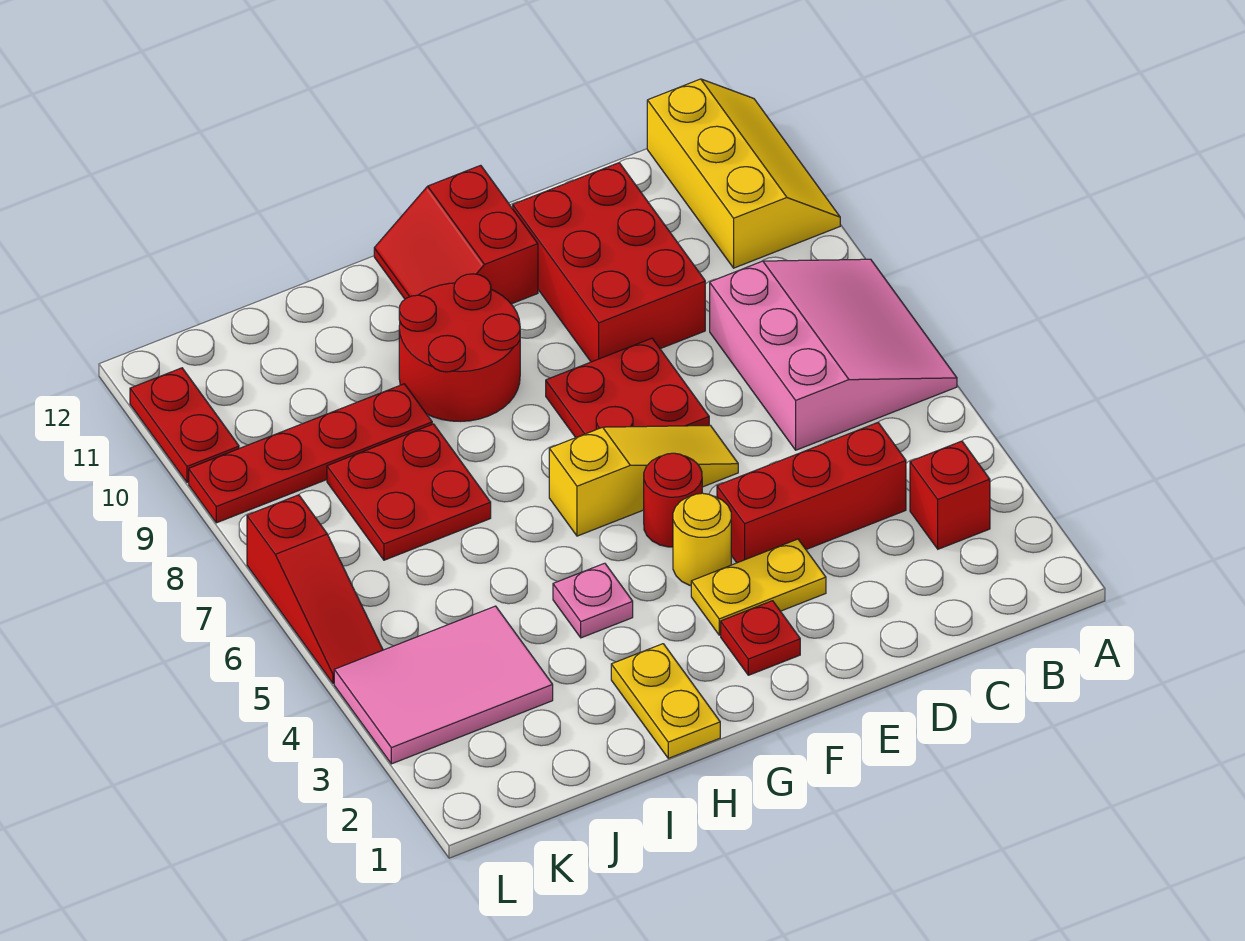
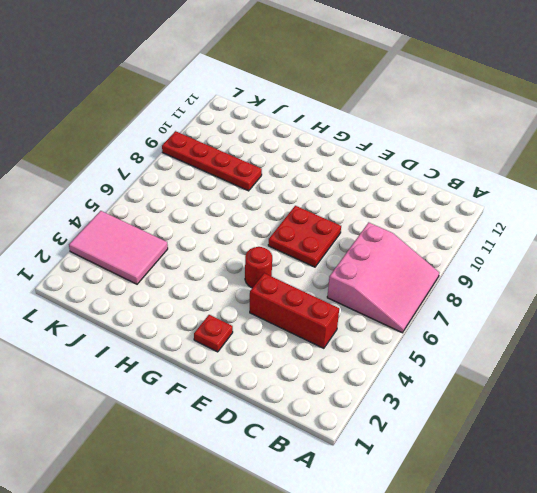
none -> yellow 2x3 slope [647,79,840,268]
none -> red 1x1 brick [910,441,990,549]
none -> red 2x3 brick [513,163,705,362]

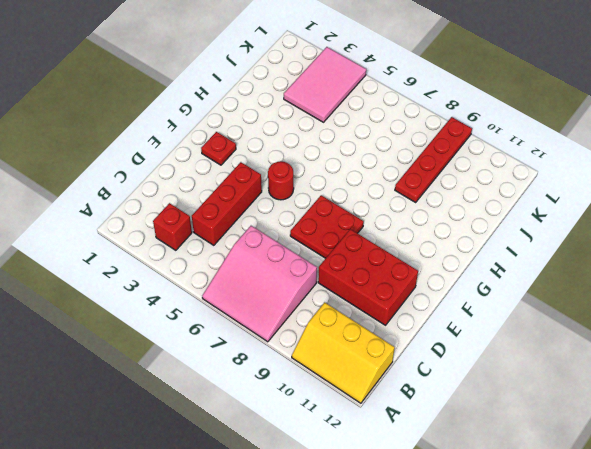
none -> yellow 1x2 plate [691,539,826,635]
none -> yellow 1x3 slope [549,425,738,536]
none -> yellow 1x1 round brick [673,493,731,586]

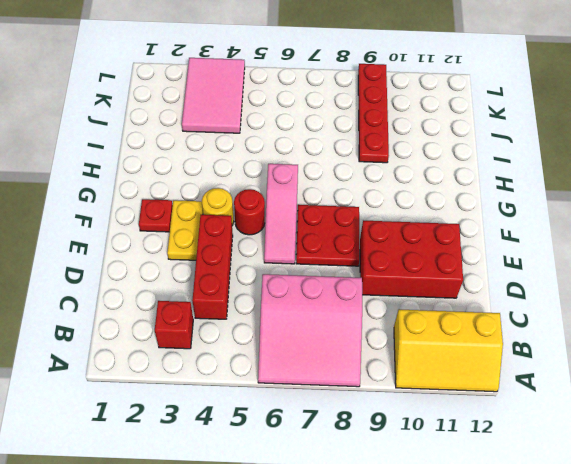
pink 1x3 slope [264,164,298,264] -> yellow 1x3 slope [549,425,738,536]
none -> red 2x2 slope [374,165,538,304]
none -> red 2x2 round brick [399,274,520,421]
none -> yellow 1x2 plate [611,644,720,758]

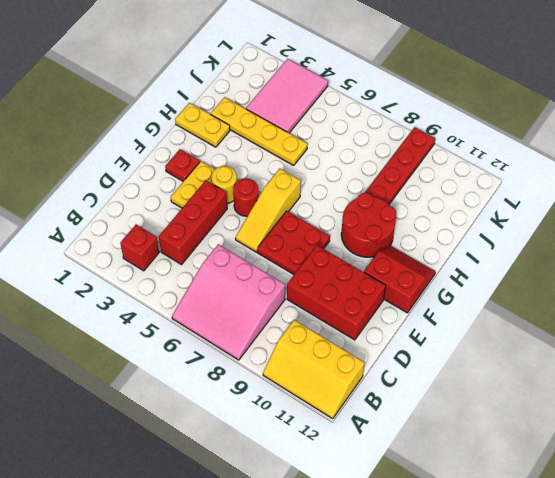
yellow 1x4 plate [211,97,307,165] -> none
none -> pink 1x1 plate [553,563,633,638]
none -> red 2x2 plate [327,424,491,560]
none -> red 1x3 slope [247,495,383,684]

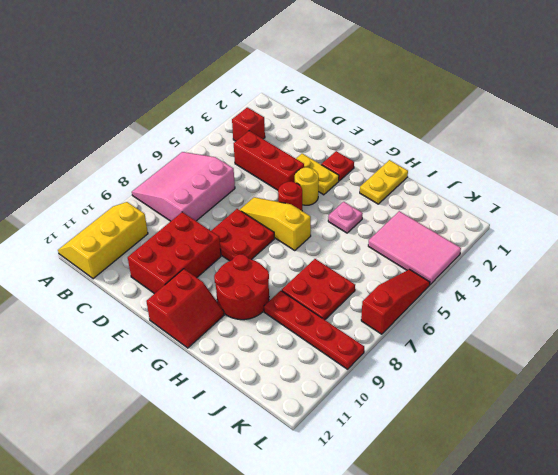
none -> red 1x2 plate [130,368,239,483]

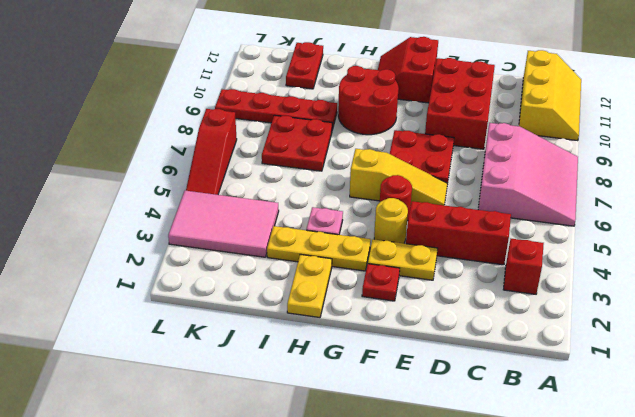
yellow 1x3 plate [267,226,371,271] -> none
red 1x2 plate [286,42,323,89] -> red 1x2 plate moved to [130,368,239,483]

